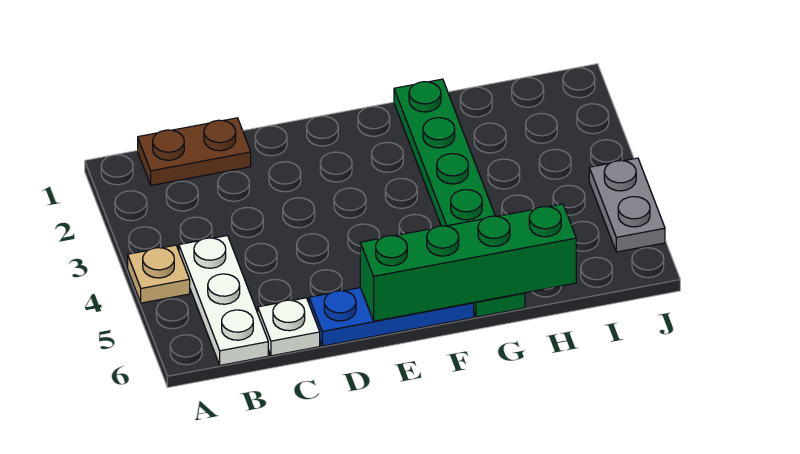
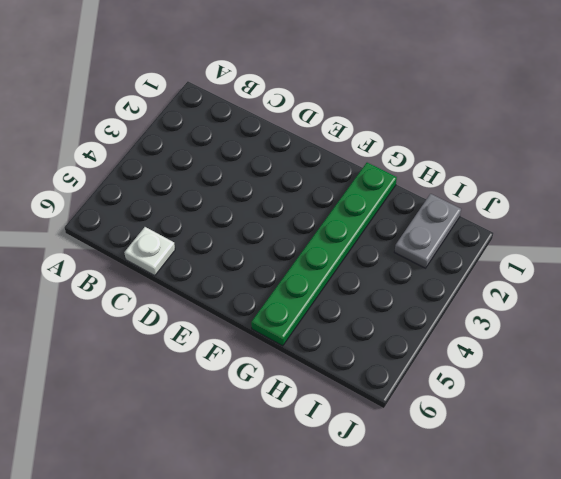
grey 1x2 plate [395,194,461,268] -> grey 1x2 plate moved to [589,158,665,252]
none -> tan 1x1 plate [128,245,190,303]
none -> brown 1x2 plate [138,118,251,185]

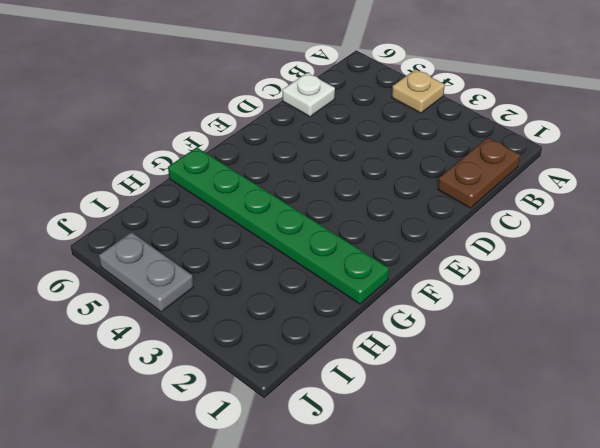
none -> white 1x3 plate [179,236,268,365]
none -> blue 1x3 plate [309,288,474,346]

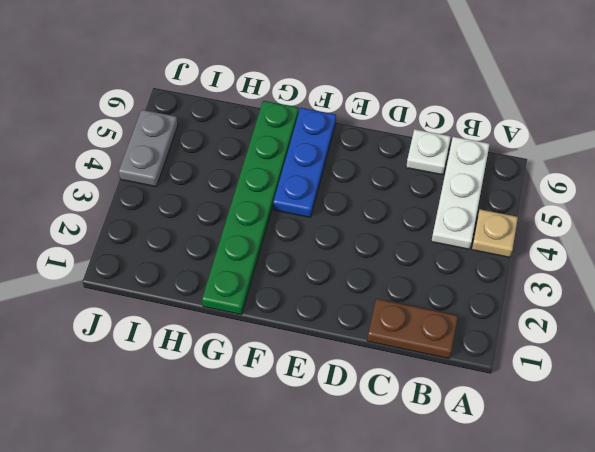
blue 1x3 plate [273,108,336,217] -> blue 1x3 plate turned to [309,288,474,346]
none -> green 1x4 brick [360,204,576,321]

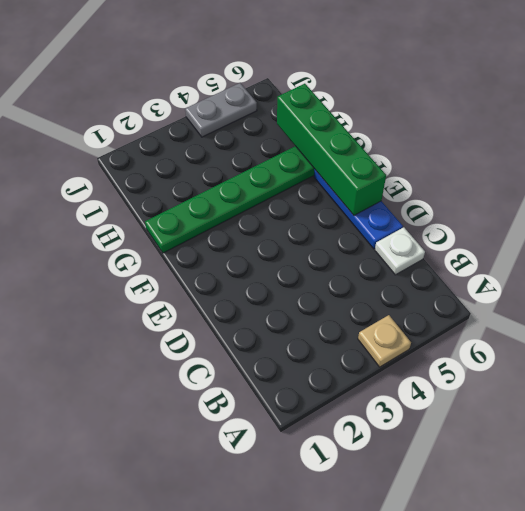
none -> brown 1x2 plate [138,118,251,185]
none -> white 1x3 plate [179,236,268,365]

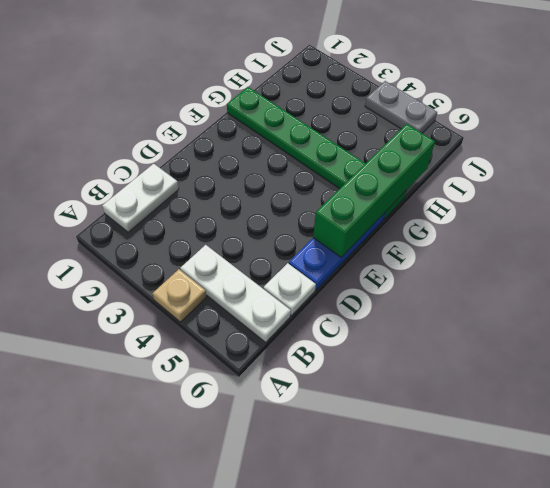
white 1x2 plate [102,164,179,232] -> brown 1x2 plate [138,118,251,185]

